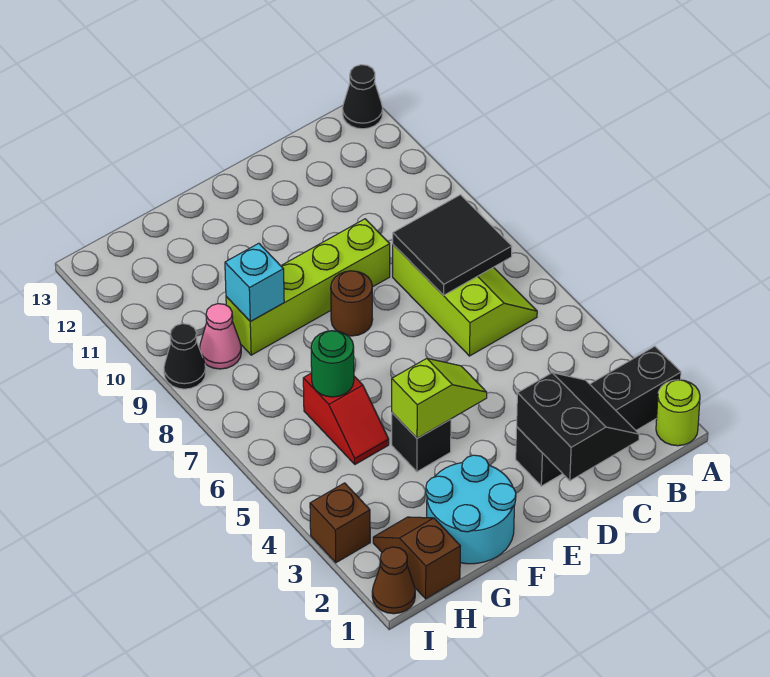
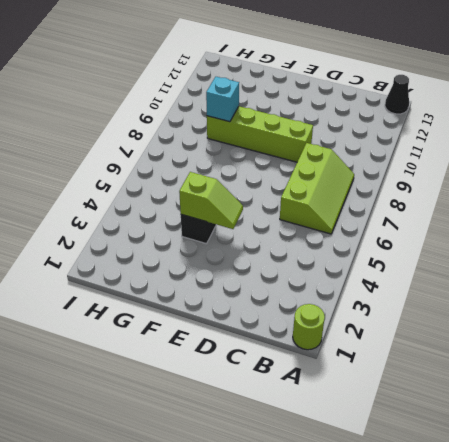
none -> black 1x4 brick [516,346,681,486]
none -> brown 1x1 round brick [331,271,373,336]
none -> cyan 2x2 round brick [426,455,516,564]

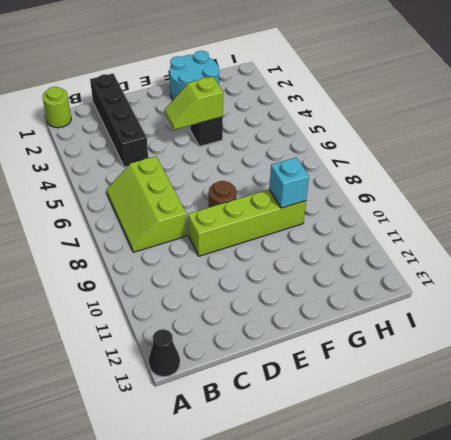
black 1x4 brick [90,74,148,167] -> black 1x4 brick turned to [516,346,681,486]
none -> red 1x2 slope [303,373,389,464]
none -> brown 1x2 slope [373,517,460,599]
none -> pink 1x1 cone [200,304,241,369]

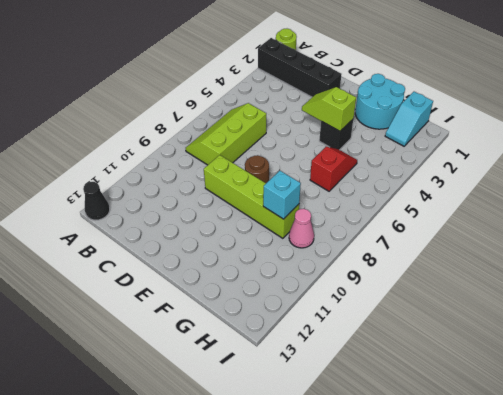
cyan 1x2 slope [385,92,433,146] -> brown 1x2 slope [373,517,460,599]
none -> brown 1x1 cone [372,547,415,614]
none -> brown 1x1 brick [310,483,370,563]
none -> black 1x1 cone [164,324,206,389]

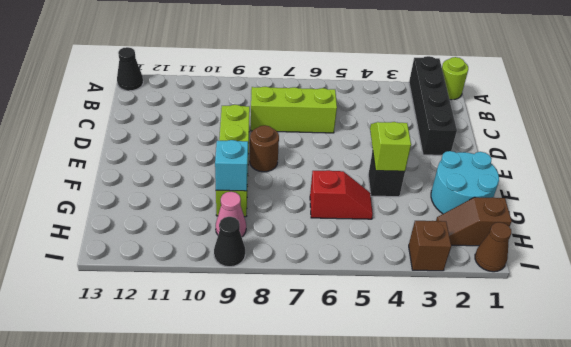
none -> black 2x2 tile [393,195,512,295]
none -> black 2x2 slope [517,373,639,481]
none -> green 1x1 round brick [311,331,354,397]

